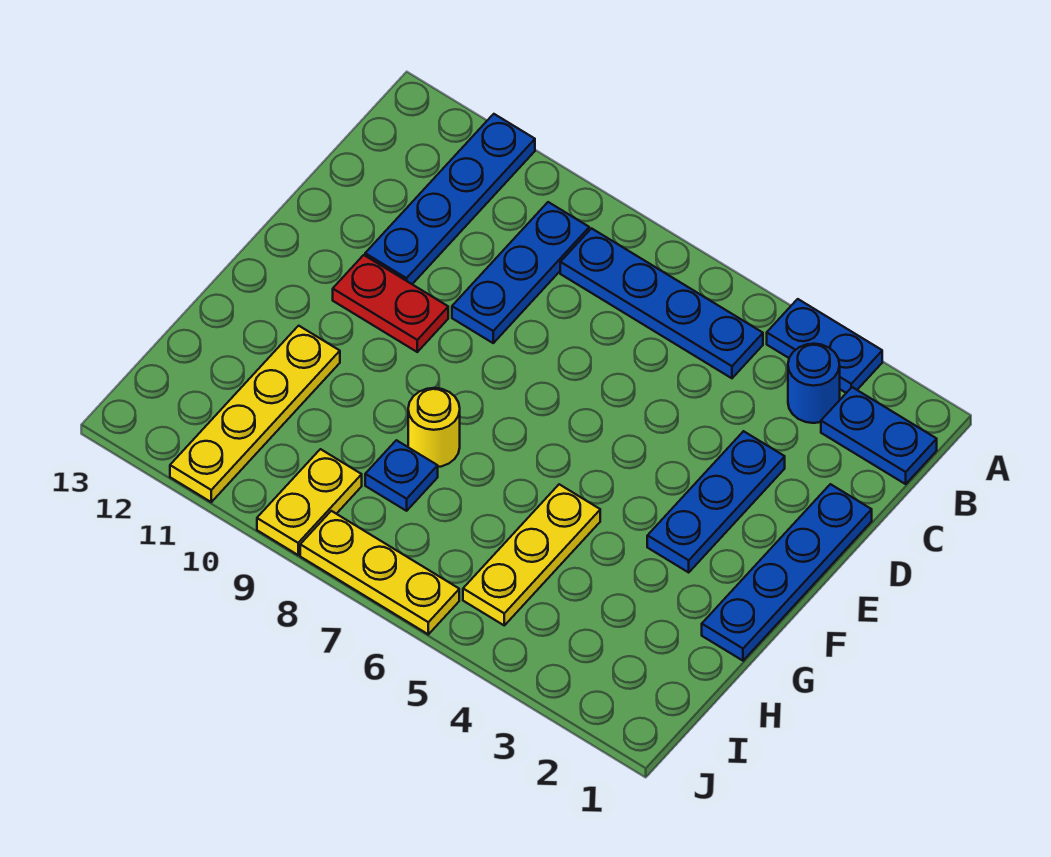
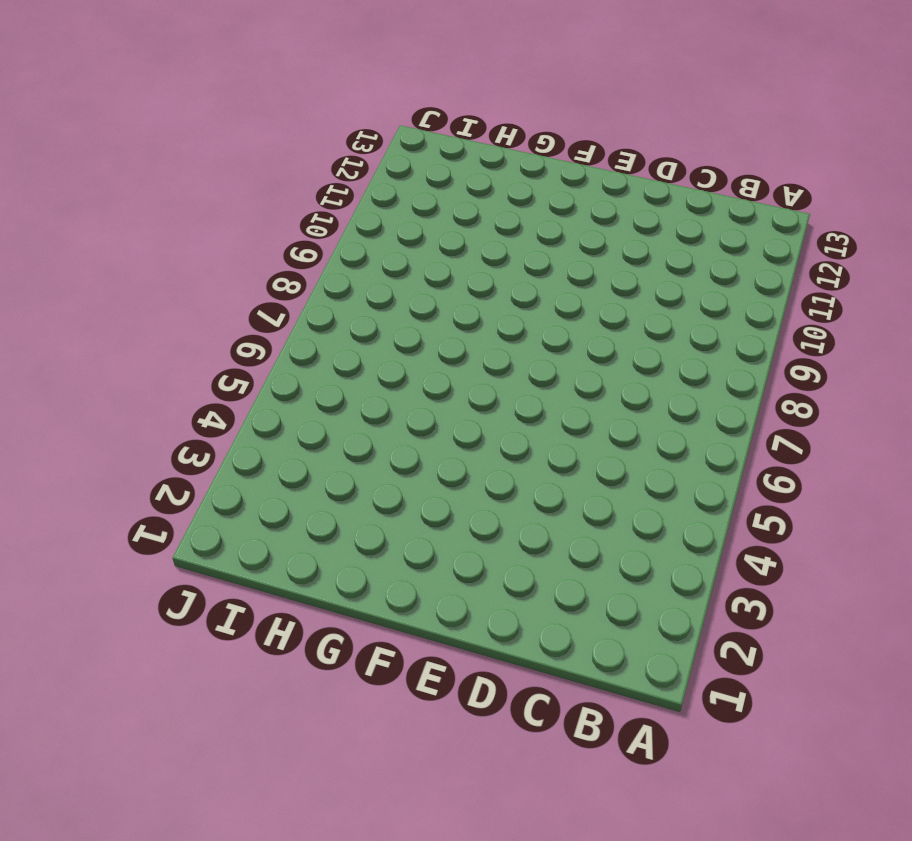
none -> blue 1x2 plate [767,299,882,393]
none -> blue 1x4 plate [365,114,535,284]
none -> blue 1x2 plate [821,387,937,484]

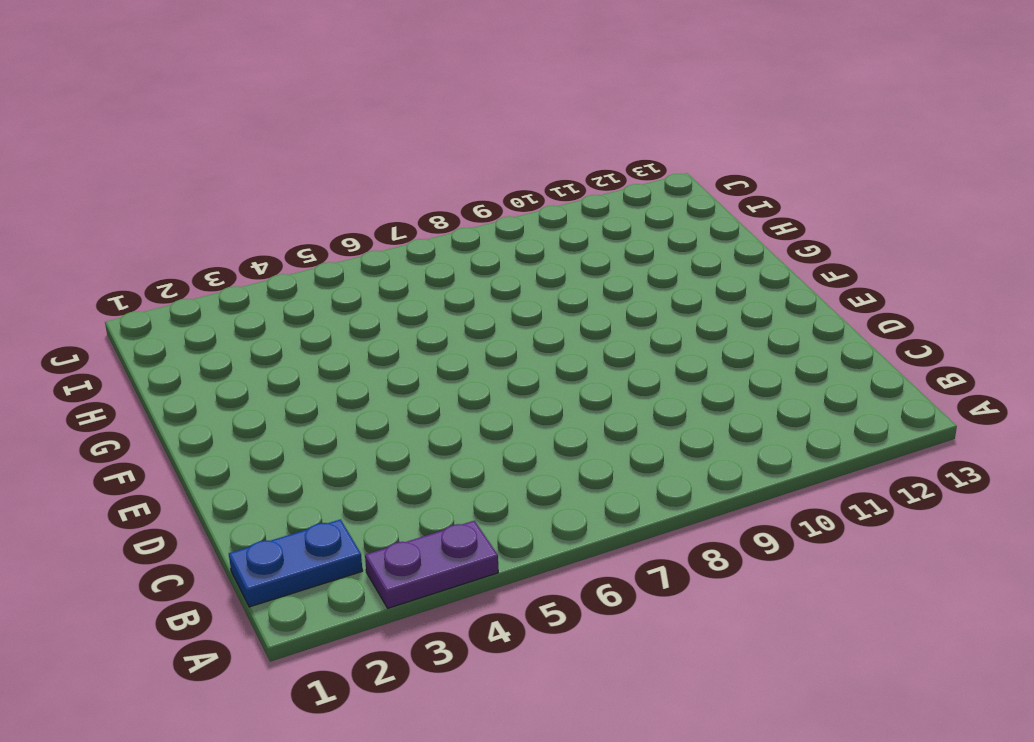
purple 1x2 plate [365,521,498,608] -> blue 1x2 plate [767,299,882,393]
none -> blue 1x4 plate [365,114,535,284]
none -> blue 1x1 round brick [788,344,840,423]
none -> blue 1x4 plate [560,228,763,378]

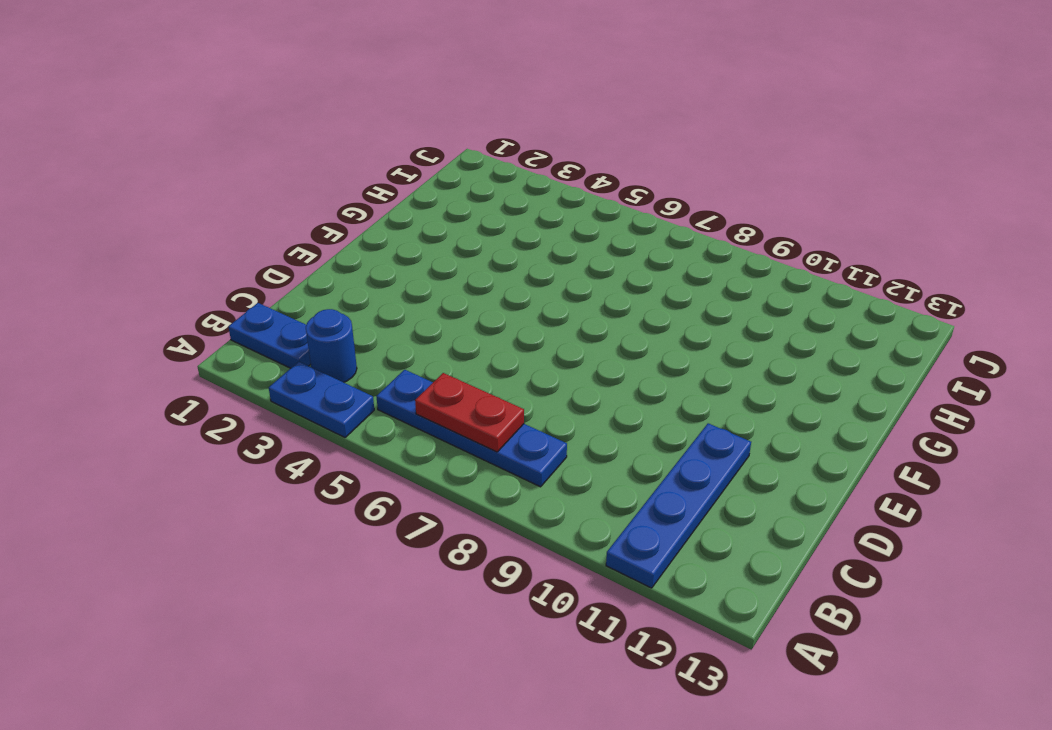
red 1x2 plate [415,373,524,452] -> red 1x2 plate moved to [333,255,448,352]
none -> blue 1x3 plate [452,202,589,343]
none -> blue 1x4 plate [702,484,872,661]
none -> blue 1x3 plate [647,431,785,572]

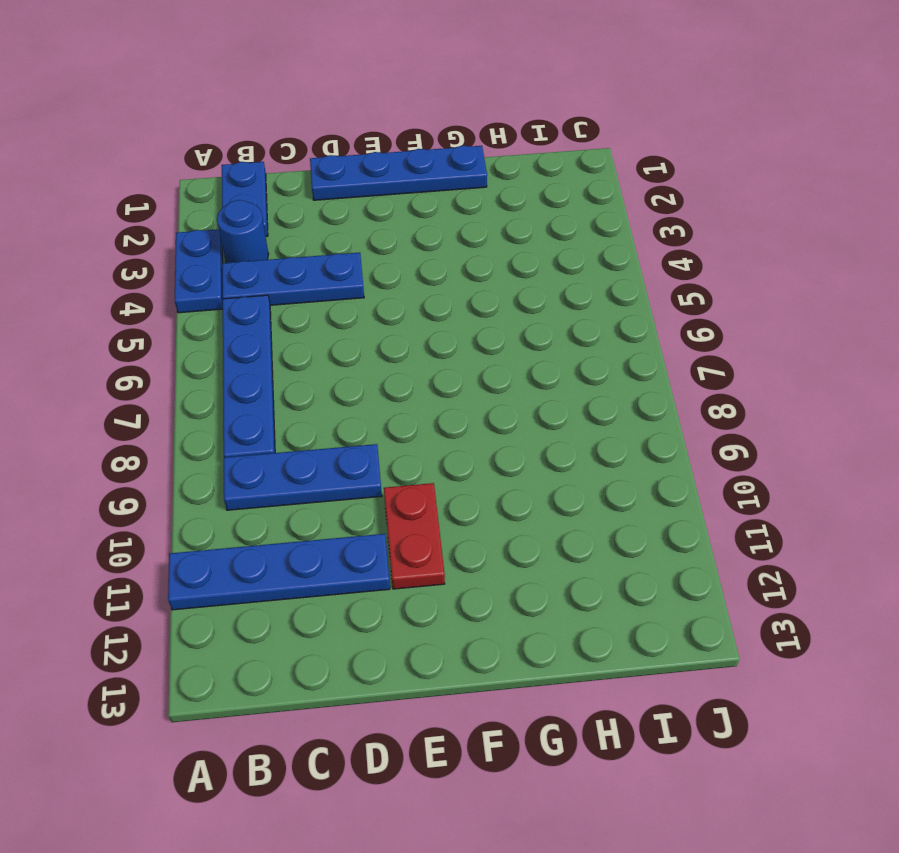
blue 1x3 plate [222,252,364,305] -> blue 1x3 plate moved to [647,431,785,572]
none -> yellow 1x3 plate [463,484,600,625]
none -> yellow 1x1 round brick [408,388,460,467]
none -> yellow 1x4 plate [170,326,340,502]

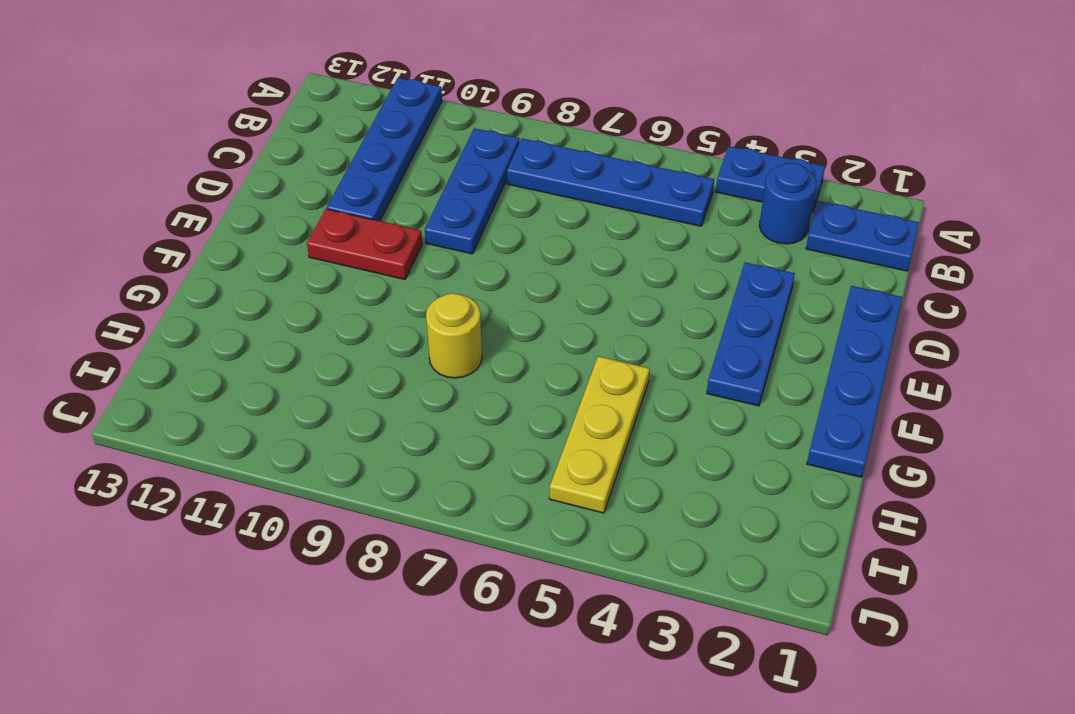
none -> yellow 1x4 plate [170,326,340,502]
none -> blue 1x1 plate [365,440,438,511]
none -> yellow 1x2 plate [257,449,362,555]

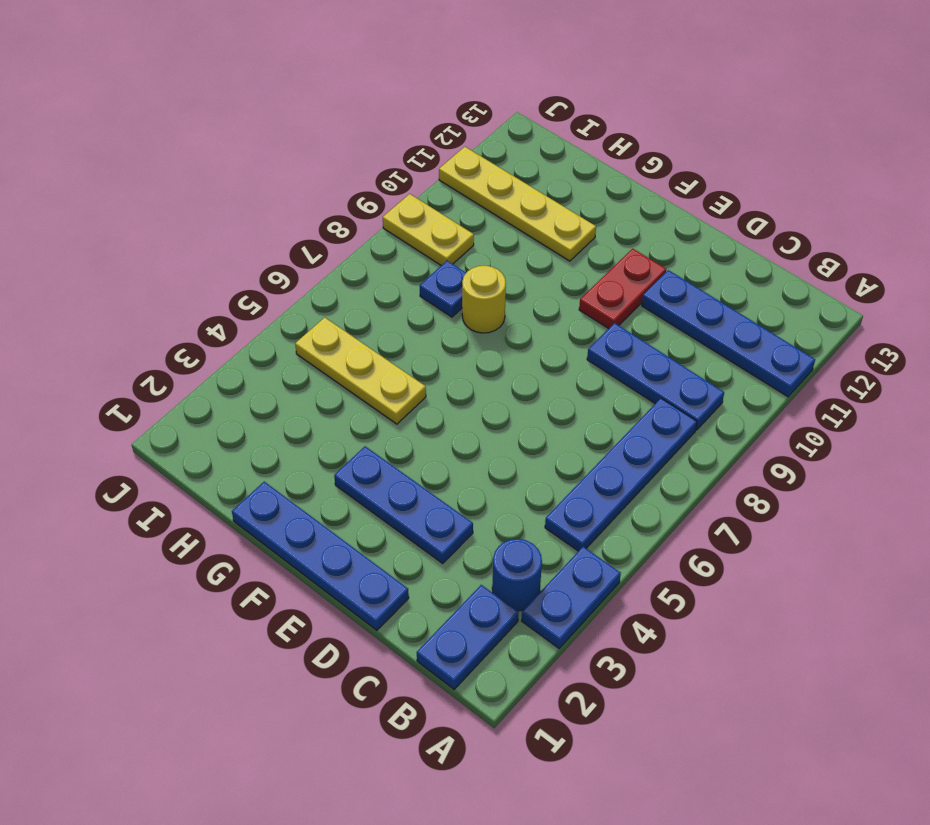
none -> yellow 1x3 plate [300,511,459,634]

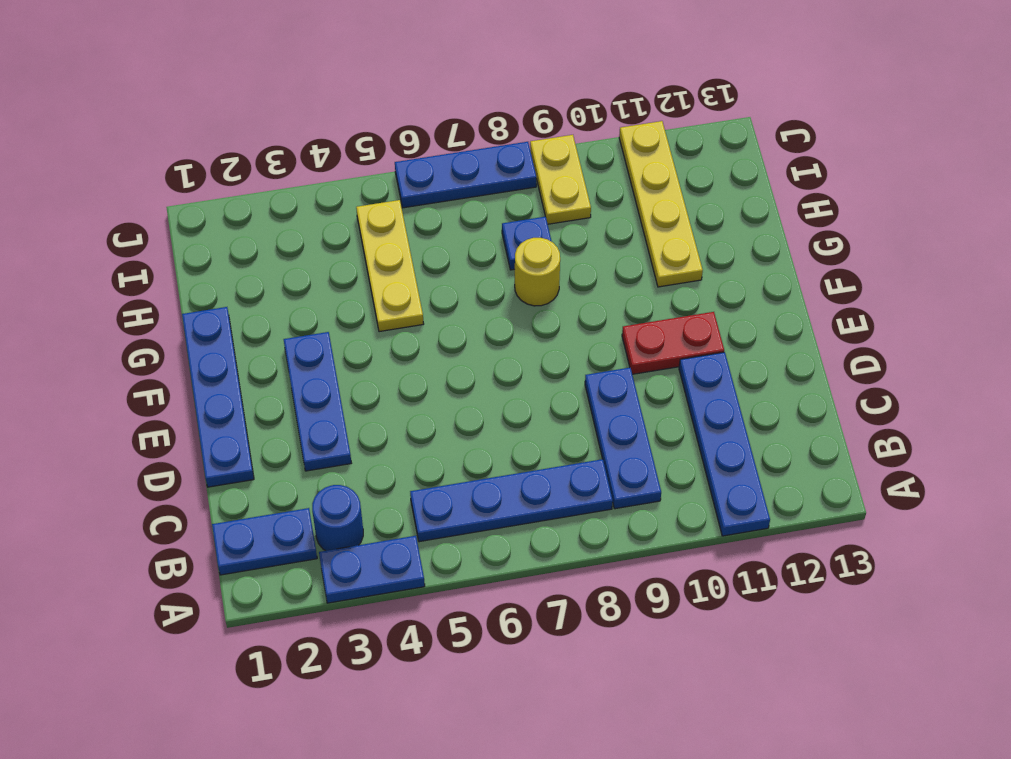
blue 1x3 plate [395,142,536,208] -> yellow 1x3 plate [300,511,459,634]

